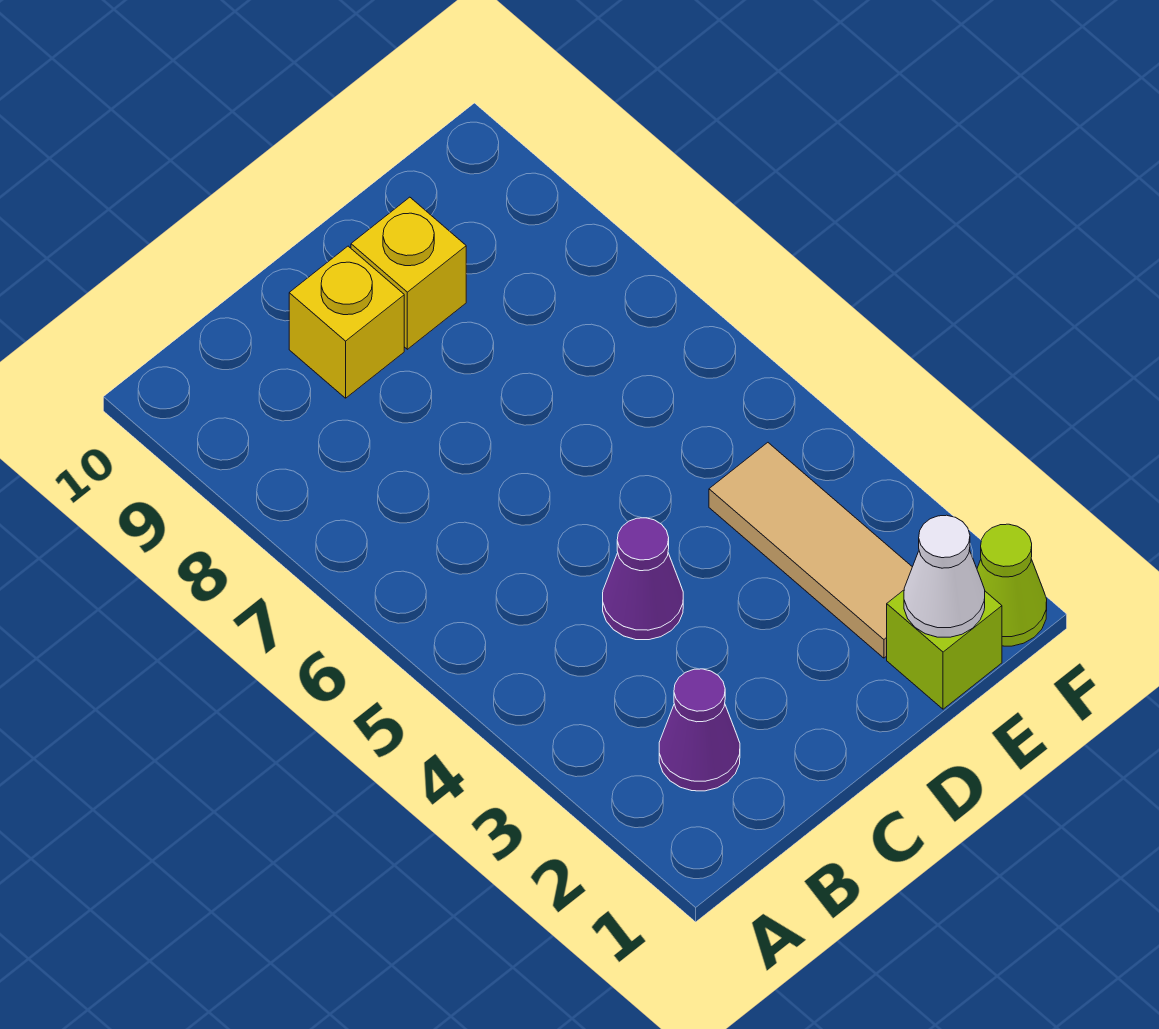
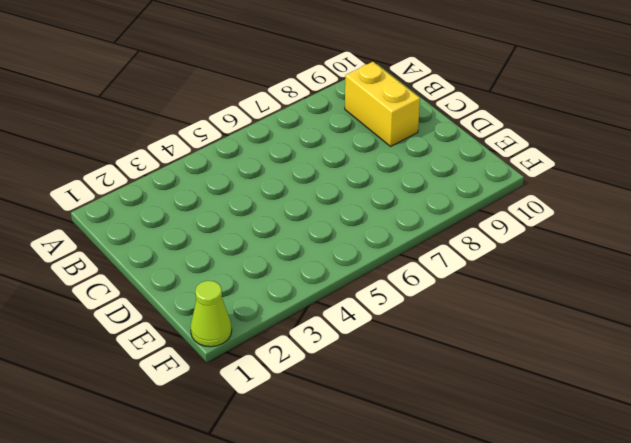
yellow 1x2 brick [345,62,420,146] -> yellow 1x1 brick [289,246,404,398]
none -> purple 1x1 cone [659,669,740,791]
none -> purple 1x1 cone [603,518,683,640]

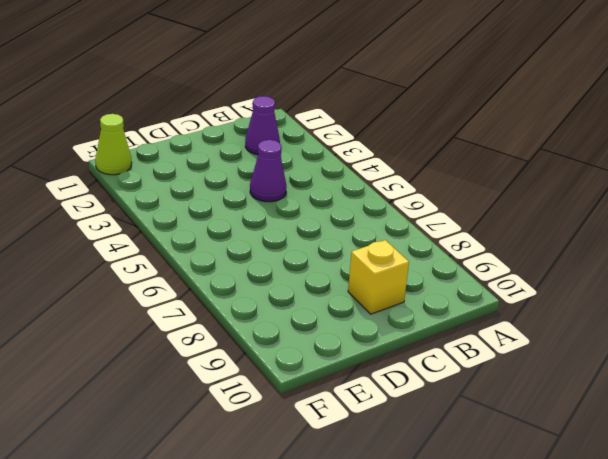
none -> yellow 1x1 brick [351,197,466,349]
none -> lime 1x1 brick [887,590,1002,709]

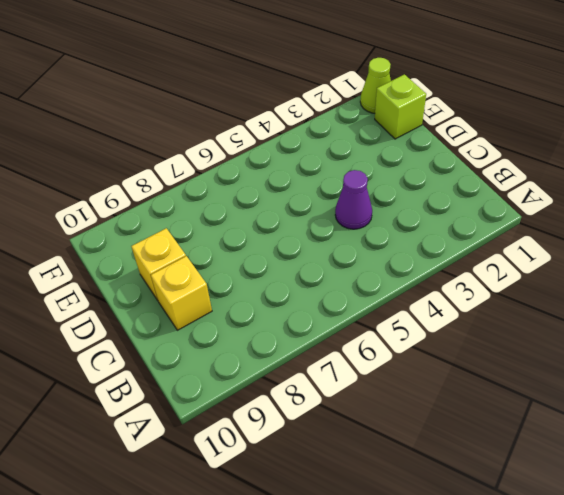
none -> purple 1x1 cone [659,669,740,791]
none -> tan 1x3 tile [709,443,912,658]

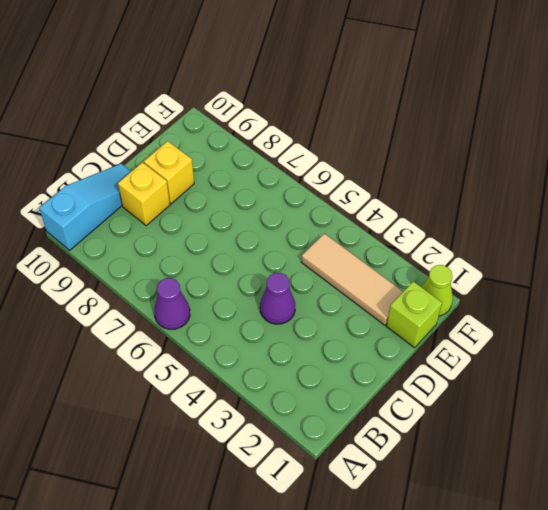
purple 1x1 cone [154,278,190,329] -> purple 1x1 cone moved to [659,669,740,791]
cyan 1x3 slope [39,164,131,250] -> none
none -> white 1x1 cone [904,515,985,637]

